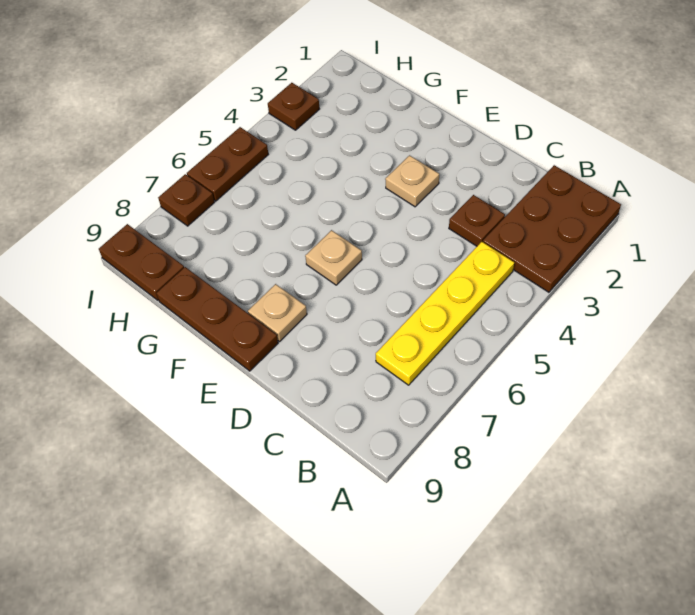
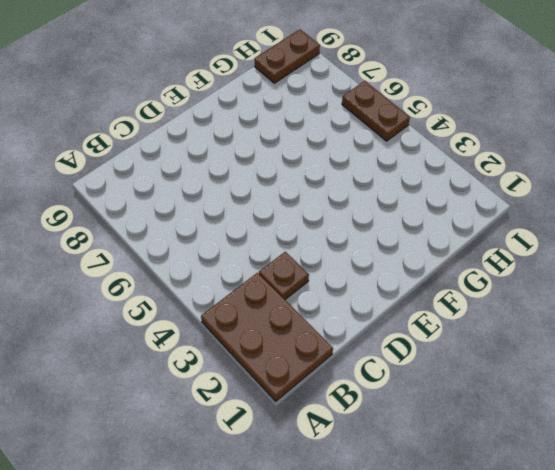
none -> yellow 1x4 plate [376,242,514,385]
none -> tan 1x1 plate [385,155,439,207]

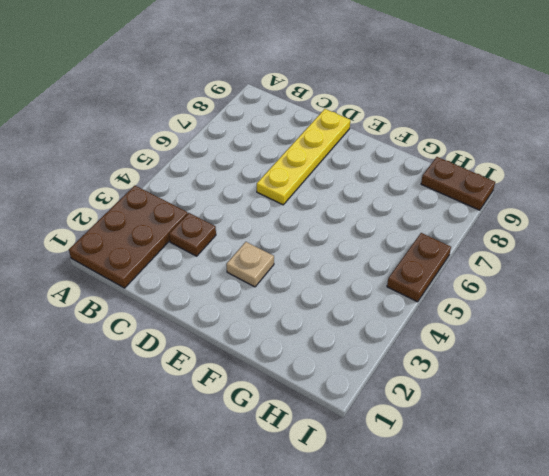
yellow 1x4 plate [257,109,350,205] -> yellow 1x4 plate moved to [376,242,514,385]
none -> tan 1x1 plate [305,230,362,285]
none -> tan 1x1 plate [248,284,307,342]

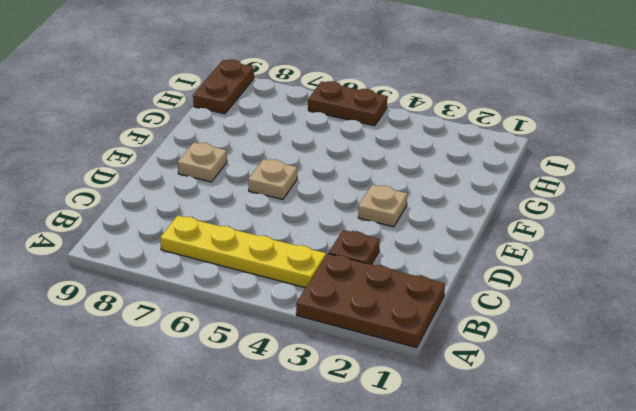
none -> brown 1x3 plate [156,267,278,371]
none -> brown 1x1 plate [268,83,319,130]

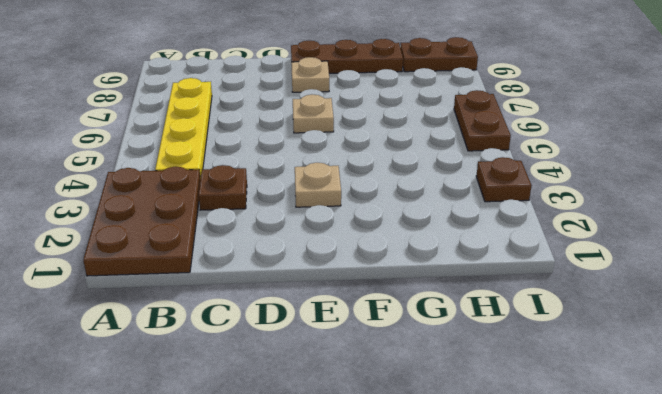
none -> brown 1x1 plate [158,174,214,226]

